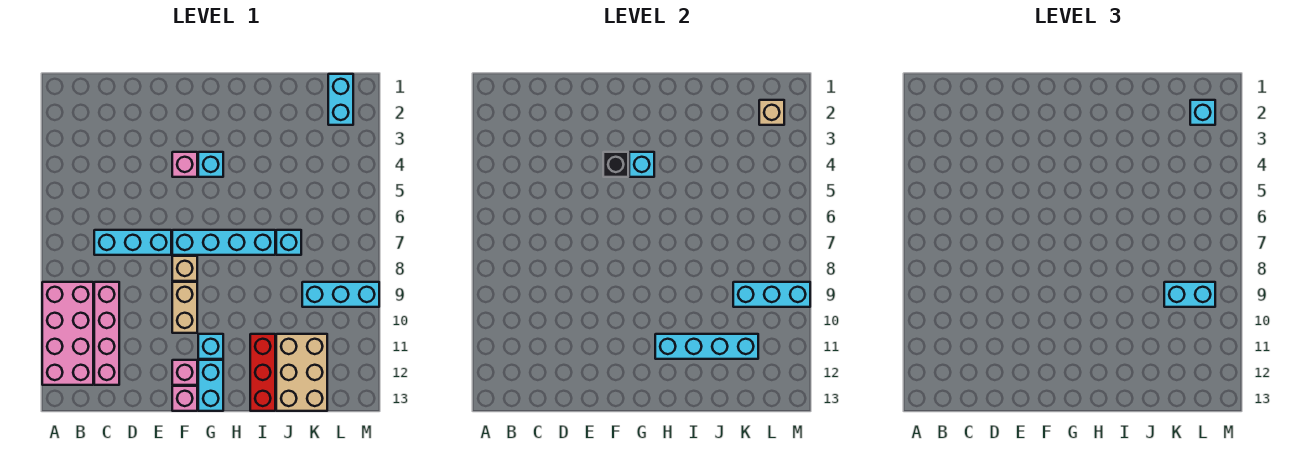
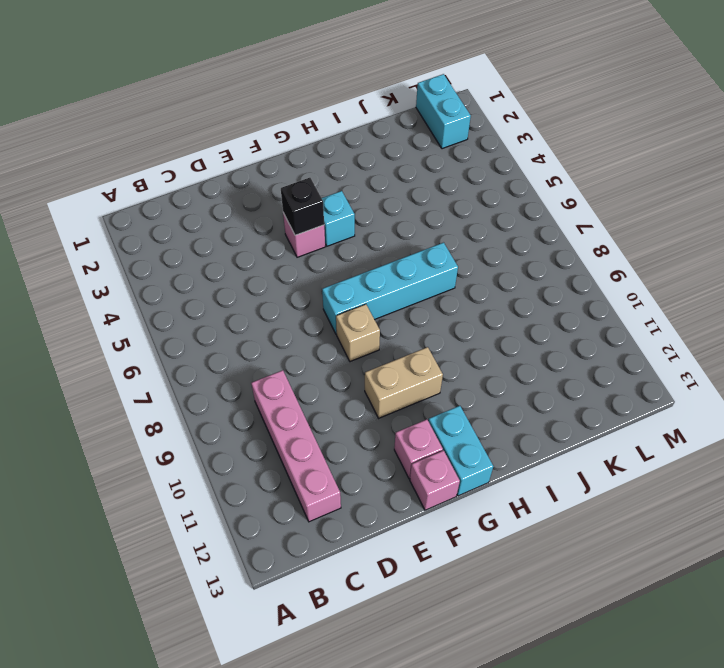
tan 1x2 brick [365,347,443,418] -> tan 1x2 brick turned to [172,282,197,333]
none -> pink 2x4 brick [42,282,93,385]
none -> cyan 1x3 brick [94,230,171,255]
none -> cyan 1x1 brick [198,334,223,359]

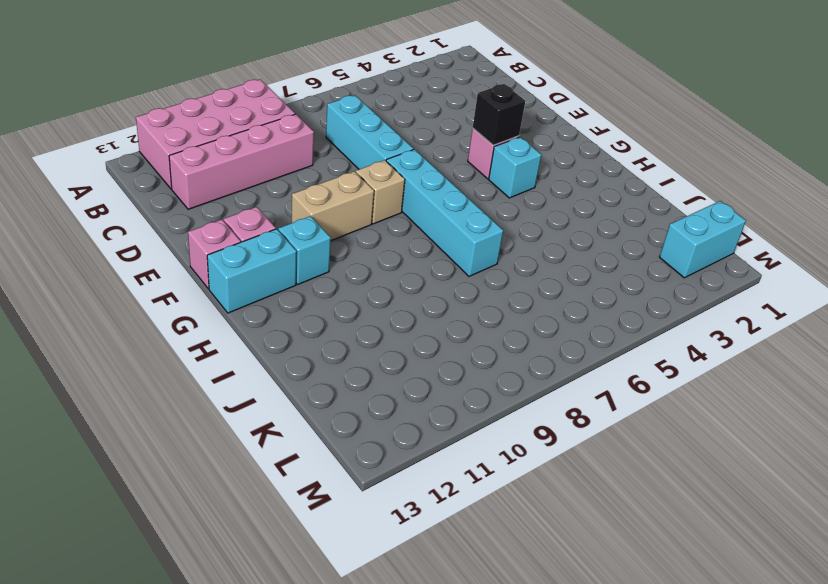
none -> red 1x3 brick [250,334,275,411]
none -> cyan 1x1 brick [276,230,301,255]
none -> tan 2x3 brick [276,334,327,411]

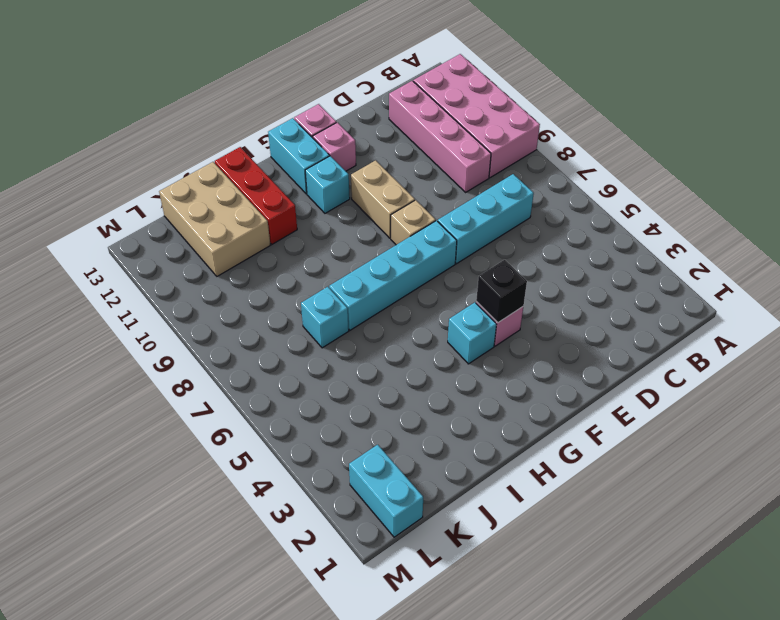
none -> cyan 1x3 brick [302,282,379,307]
none -> cyan 1x1 brick [629,152,654,177]
none -> cyan 1x4 brick [655,334,758,359]

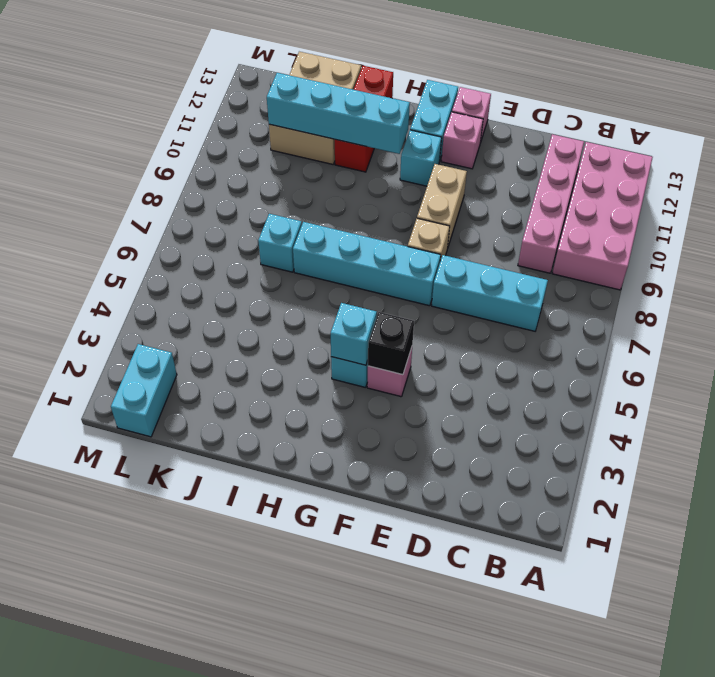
none -> cyan 1x3 brick [302,282,379,307]
none -> cyan 1x3 brick [733,282,810,307]
none -> tan 1x1 brick [759,100,784,125]

